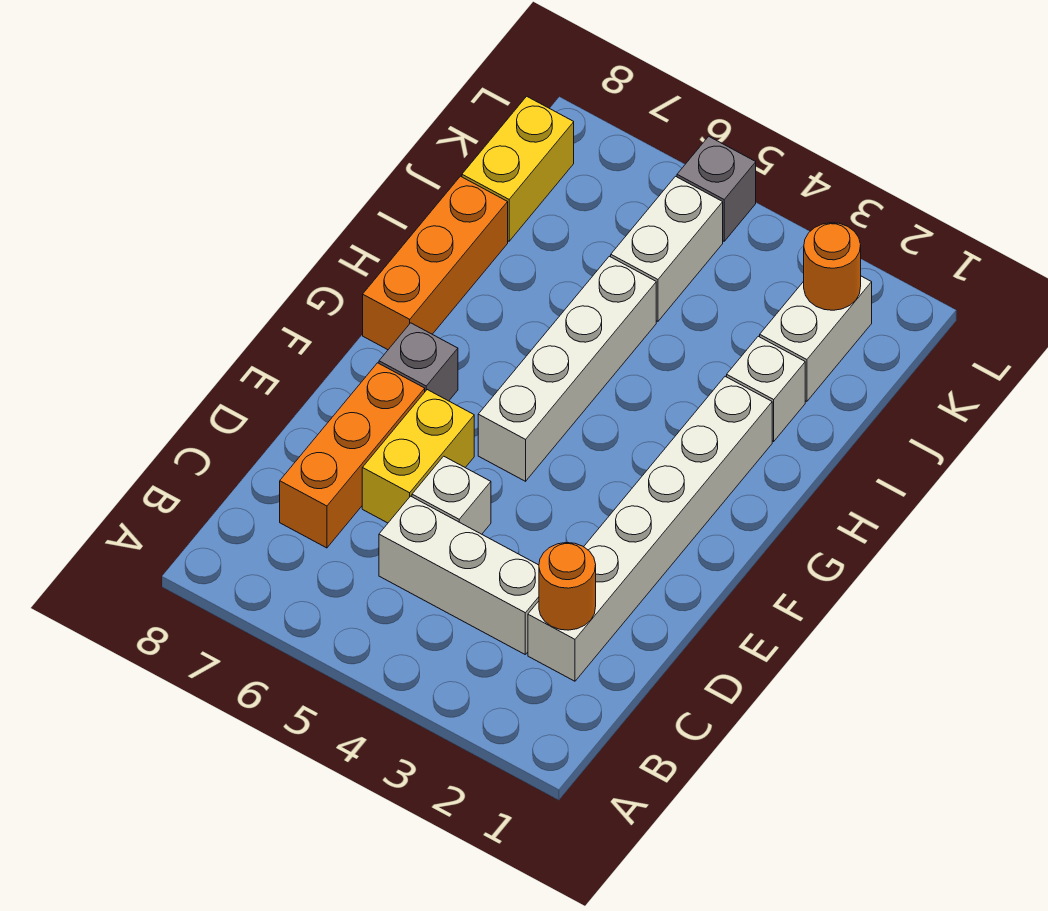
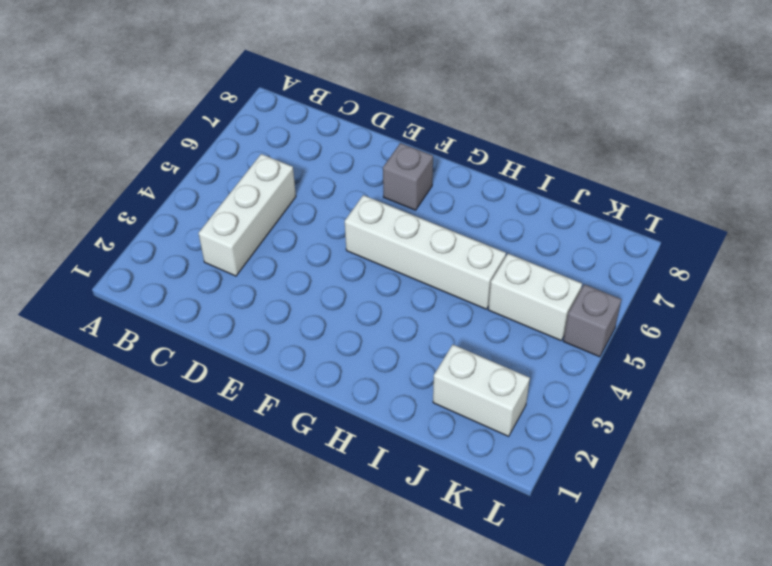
none -> white 1x6 brick [528,376,772,681]
none -> orange 1x3 brick [280,363,425,548]
none -> white 1x1 brick [412,456,491,534]

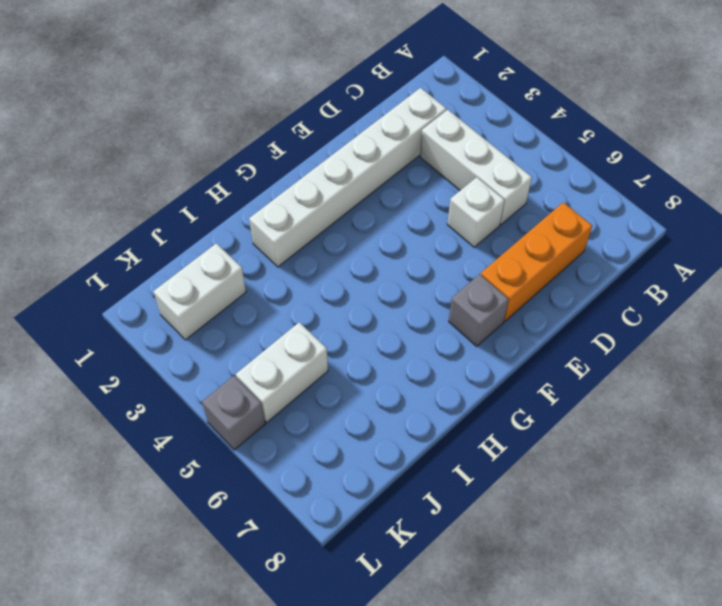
none -> yellow 1x2 brick [362,390,474,523]
none -> white 1x4 brick [478,256,656,481]
none -> orange 1x3 brick [363,176,508,350]

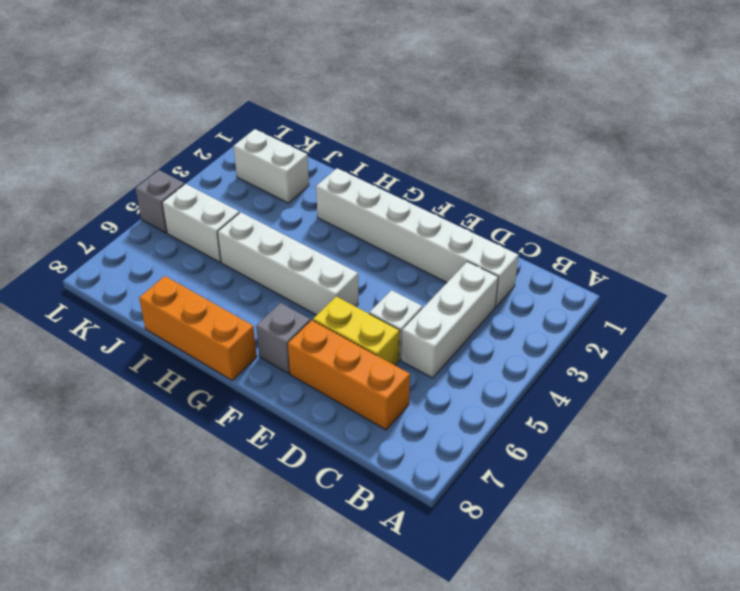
none -> white 1x1 brick [727,336,805,441]
none -> yellow 1x2 brick [462,96,574,241]
none -> orange 1x1 round brick [539,543,596,630]

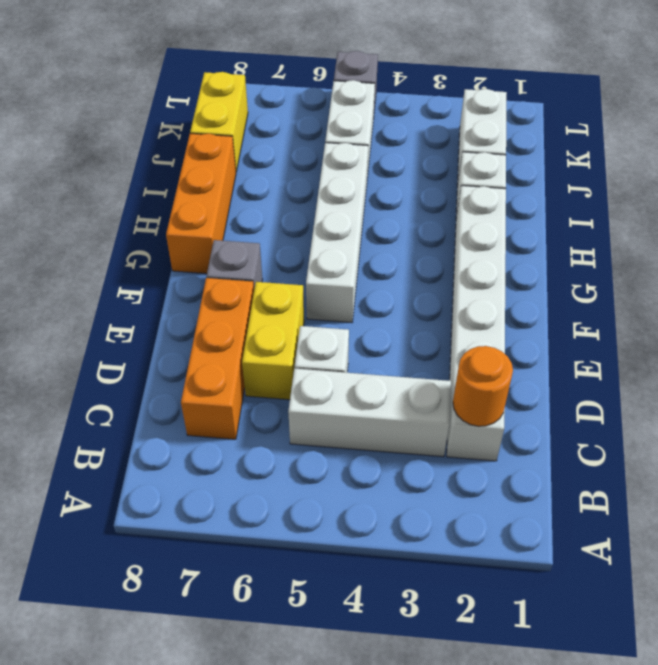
none -> orange 1x1 round brick [804,223,861,310]

